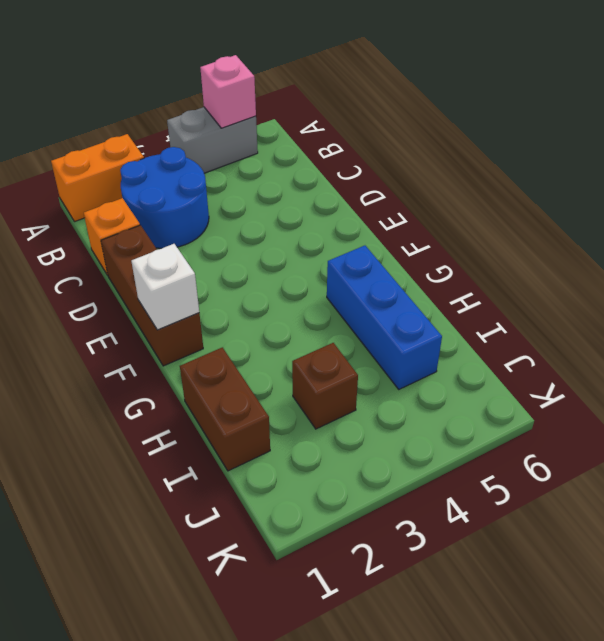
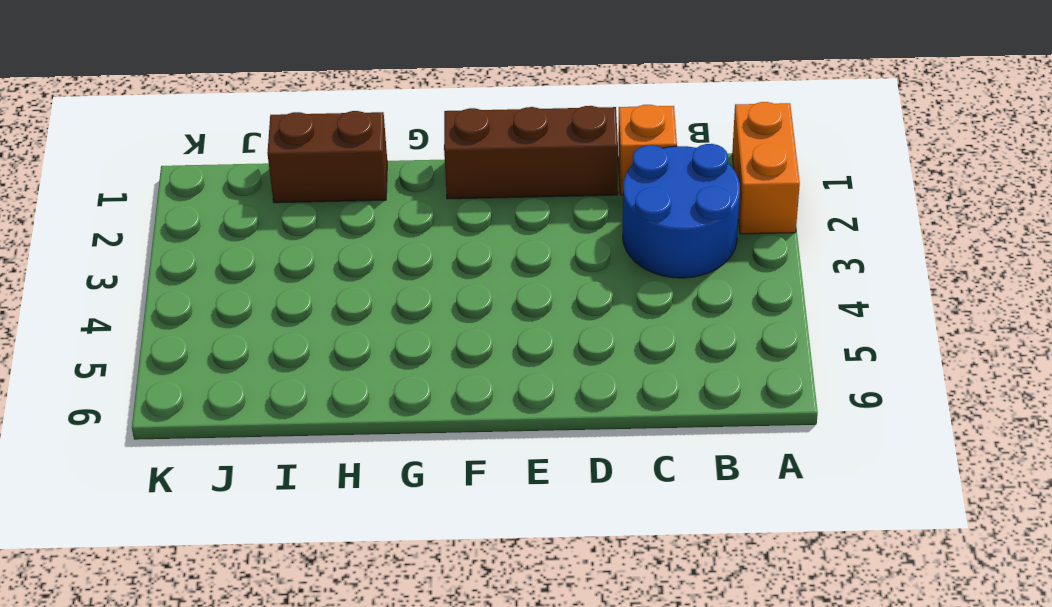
none -> grey 1x2 brick [167,107,258,173]
none -> blue 1x3 brick [327,246,442,389]

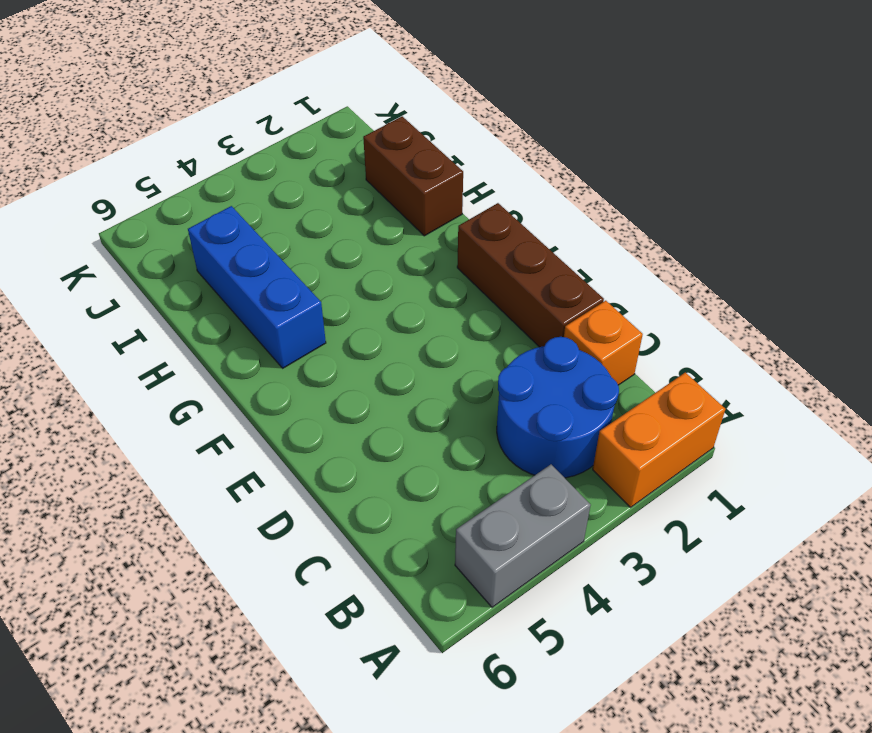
none -> brown 1x1 brick [292,343,358,429]
none -> pink 1x1 brick [200,55,256,128]

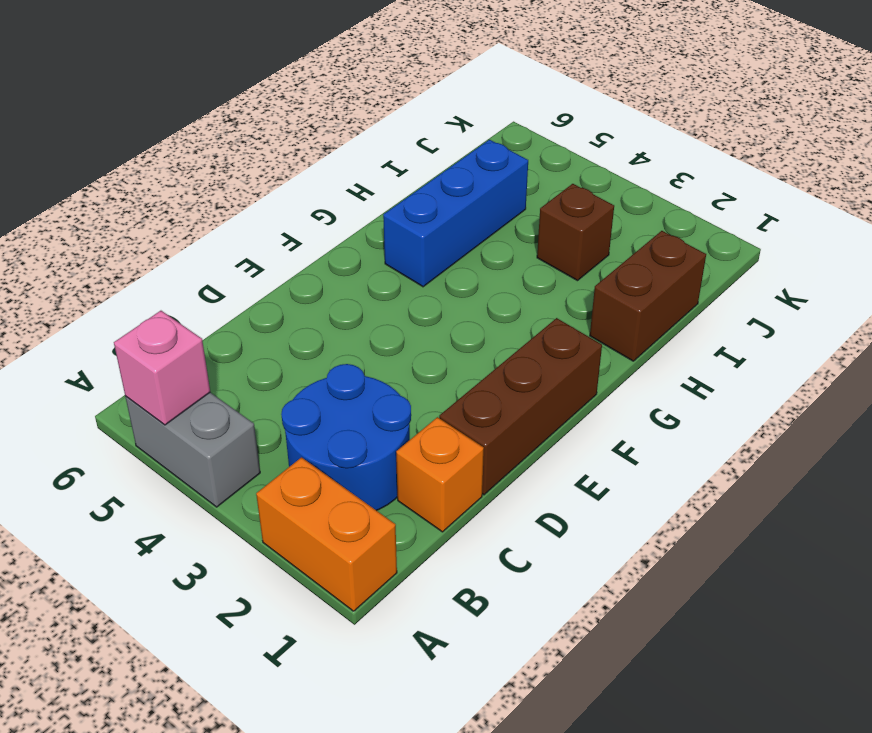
none -> white 1x1 brick [131,244,199,330]

